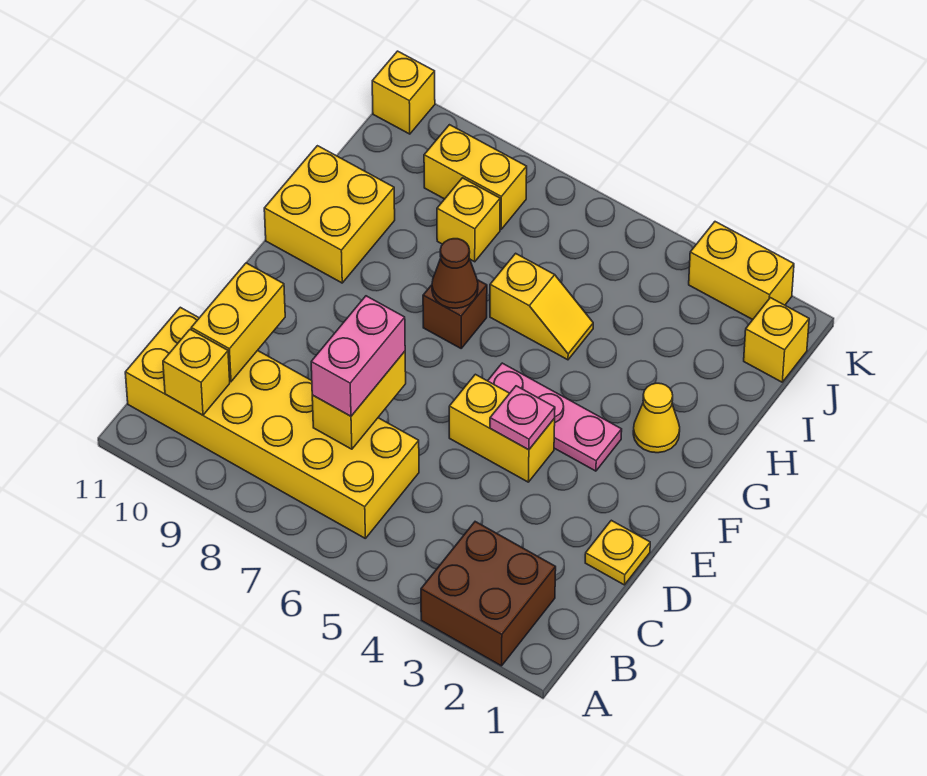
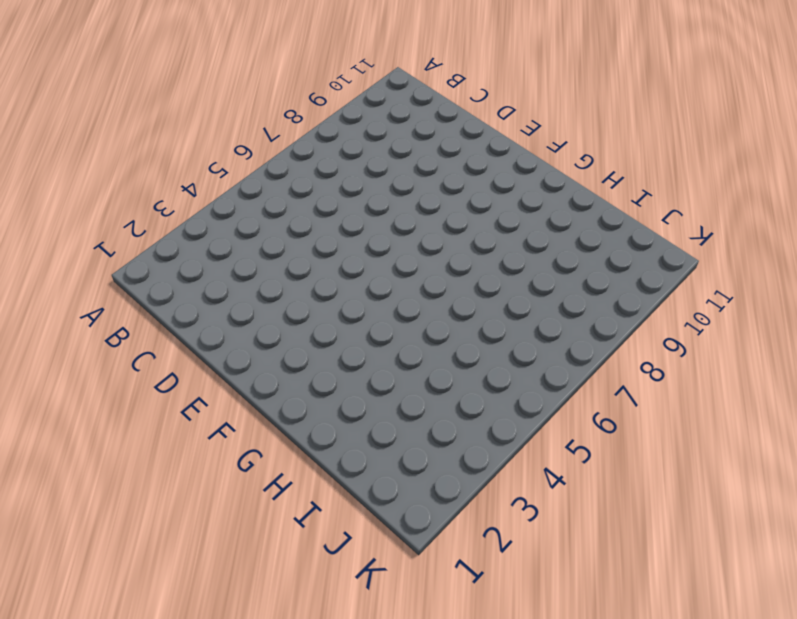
none -> brown 2x2 brick [421,522,556,666]
none -> yellow 2x6 brick [125,307,419,538]
none -> yellow 1x1 plate [585,520,650,585]

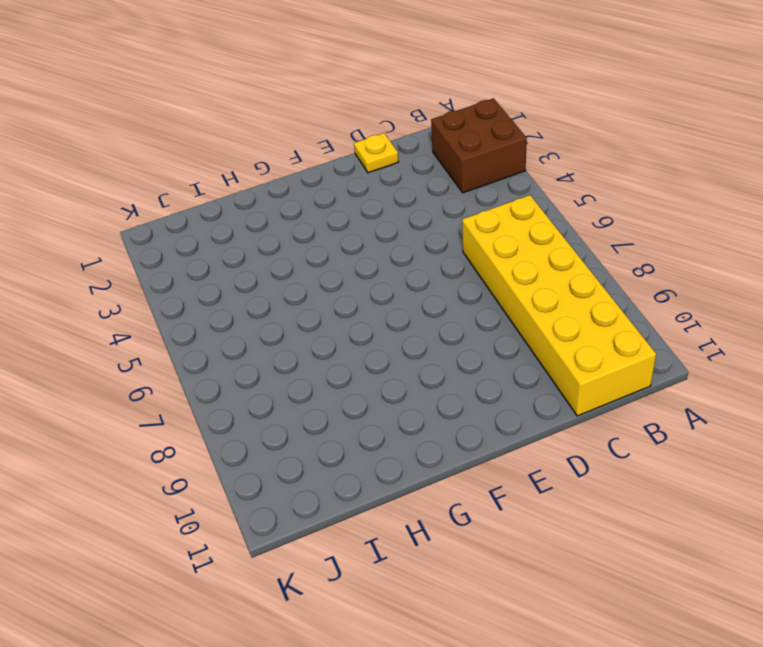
none -> yellow 1x2 brick [449,374,555,482]
none -> pink 1x3 plate [488,363,622,471]
none -> yellow 1x1 cone [633,383,680,453]

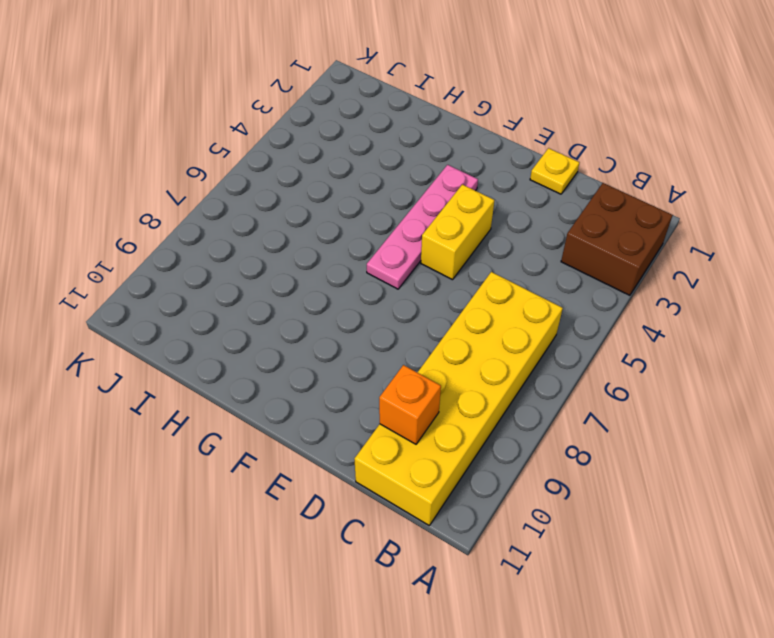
orange 1x1 brick [379,365,441,444] -> yellow 1x2 brick [191,263,285,381]
pink 1x4 plate [367,165,478,289] -> pink 1x3 plate [488,363,622,471]
none -> yellow 1x1 cone [633,383,680,453]
none -> brown 1x1 brick [423,280,487,348]
none -> yellow 2x2 brick [264,146,395,283]

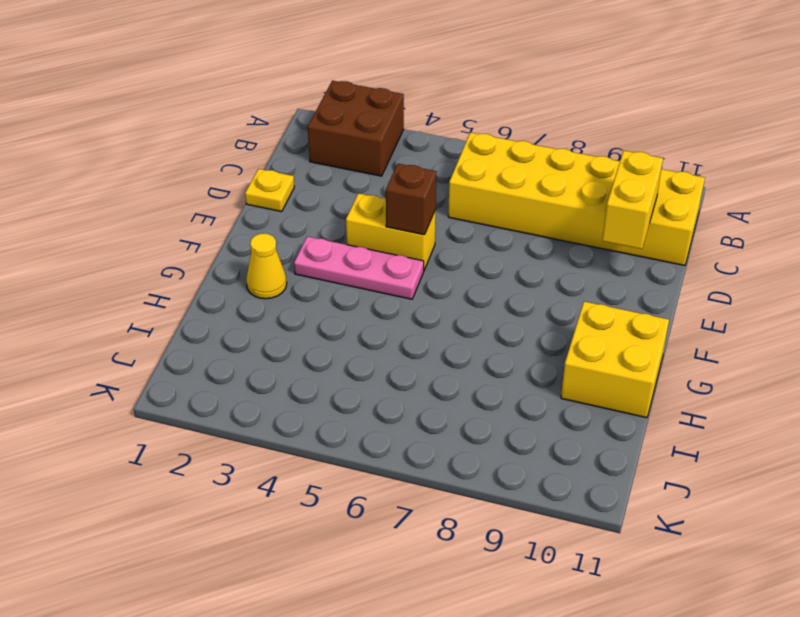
brown 1x1 brick [386,164,437,235] -> brown 1x1 brick moved to [423,280,487,348]
none -> yellow 1x2 slope [490,253,593,360]
none -> yellow 1x1 brick [437,178,500,262]
none -> yellow 1x1 brick [744,298,809,382]

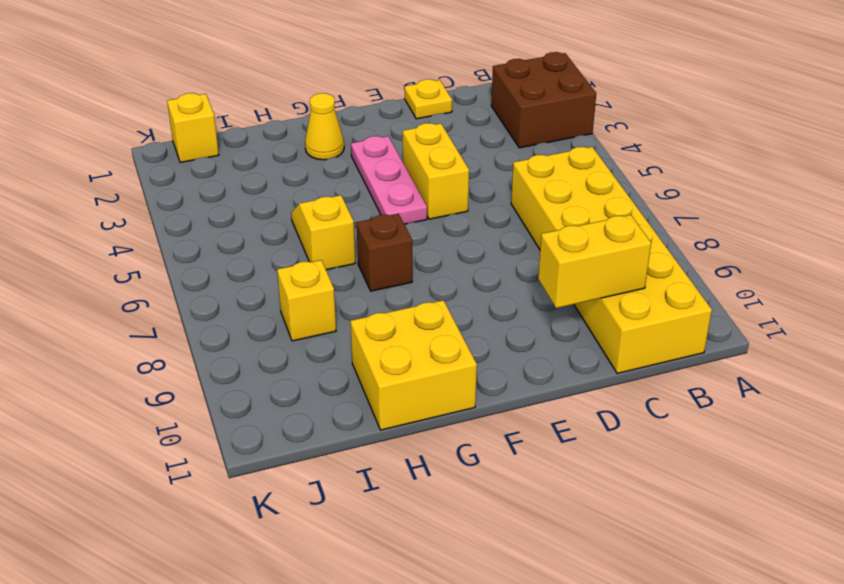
none -> yellow 1x2 brick [424,125,527,229]
none -> yellow 1x2 brick [689,222,794,320]
none -> yellow 1x1 brick [372,51,435,134]

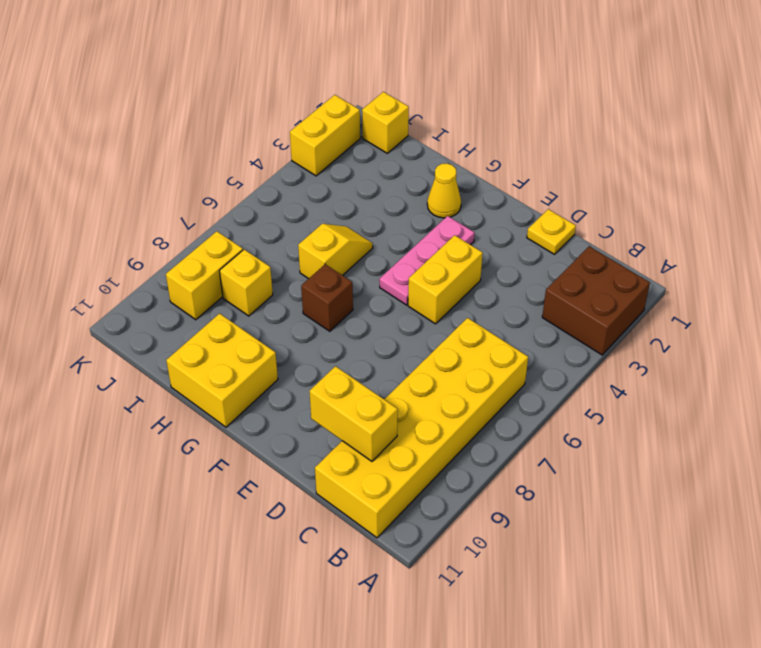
none -> yellow 1x1 brick [372,51,435,134]
none -> yellow 1x1 brick [163,329,230,415]
none -> yellow 1x2 brick [312,351,406,449]

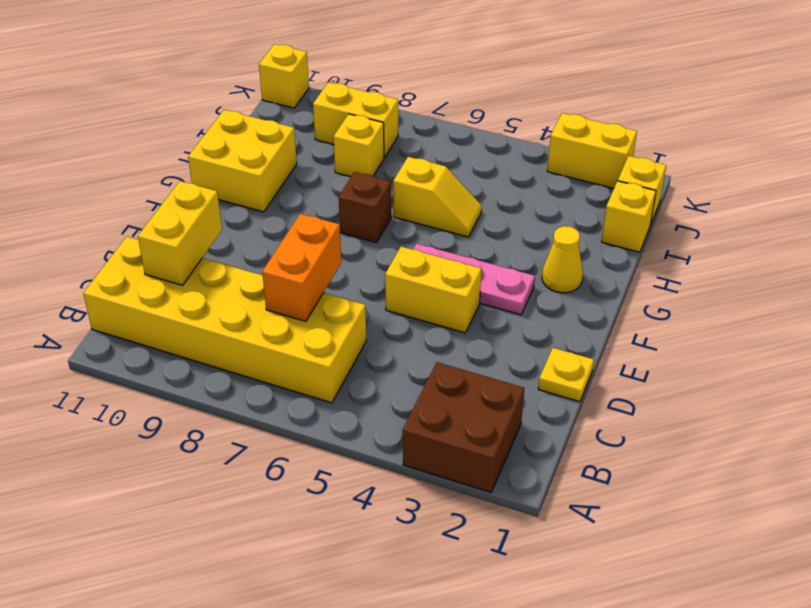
orange 1x2 brick [262,214,341,321] -> yellow 1x2 brick [312,351,406,449]
yellow 1x1 brick [602,181,656,252] -> yellow 1x1 brick moved to [163,329,230,415]
none -> pink 1x1 plate [490,386,555,450]
none -> brown 1x1 cone [432,239,478,308]
none -> pink 1x2 brick [311,296,405,416]

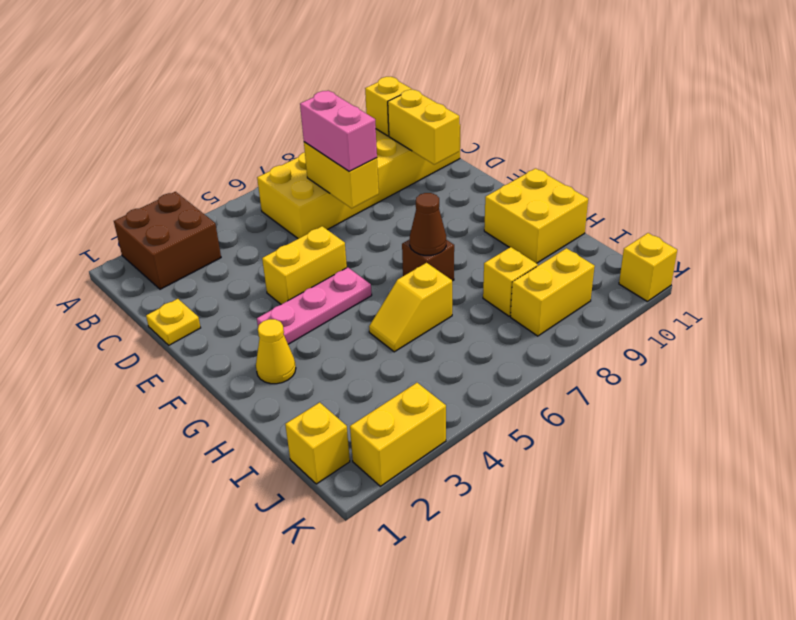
none -> pink 1x1 plate [490,386,555,450]

